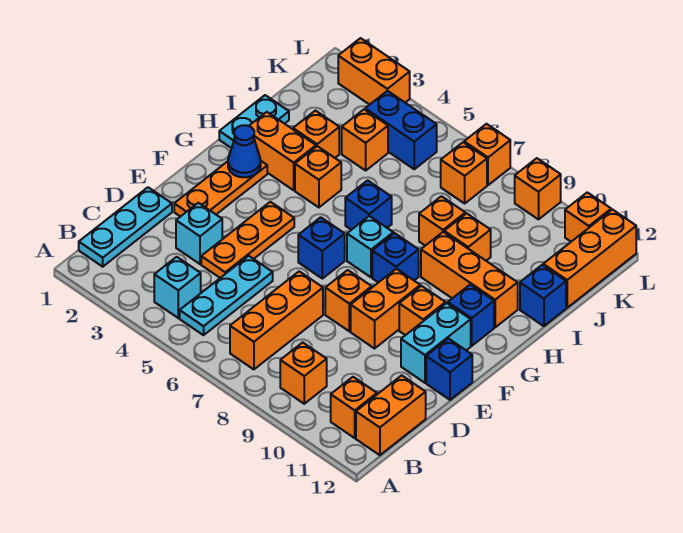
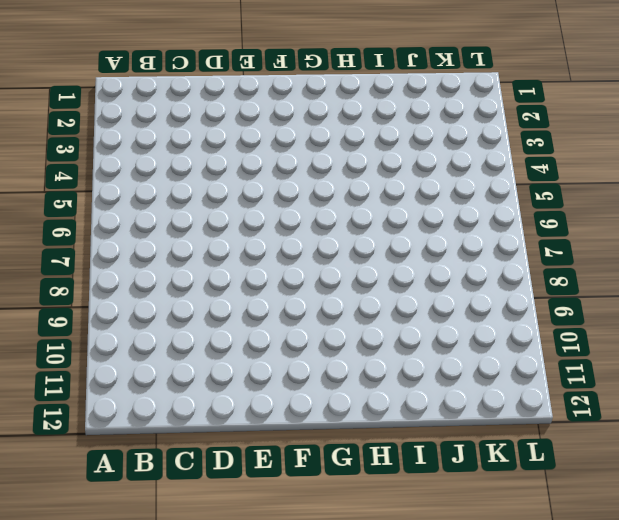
none -> cyan 1x3 plate [79,187,172,267]
none -> cyan 1x1 brick [154,257,201,318]
none -> cyan 1x3 plate [180,256,273,335]
none -> orange 1x3 brick [230,271,323,369]

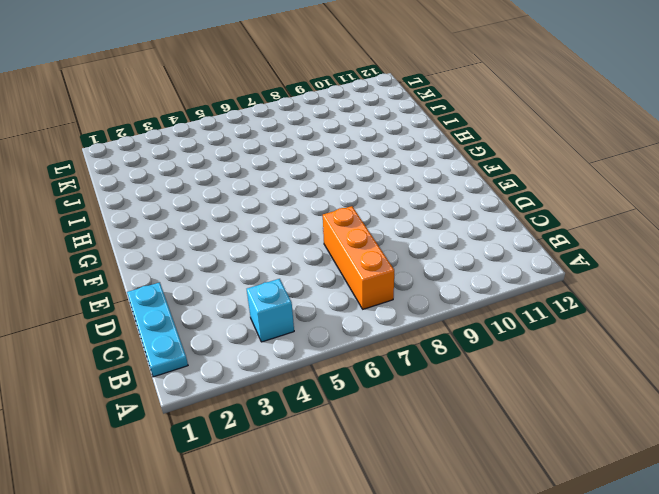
none -> cyan 1x3 plate [180,256,273,335]
none -> orange 1x1 brick [280,342,327,404]
none -> orange 1x1 brick [331,377,377,438]
none -> orange 1x2 brick [356,375,426,455]

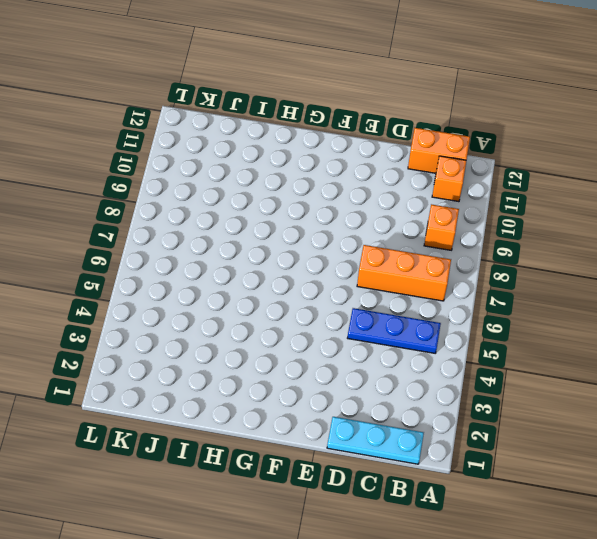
blue 1x3 plate [348,308,441,353] -> cyan 1x3 plate [180,256,273,335]
none -> cyan 1x1 brick [154,257,201,318]
none -> cyan 1x1 brick [176,203,222,264]
none -> orange 1x3 plate [201,202,294,278]
none -> orange 1x3 plate [174,161,267,217]

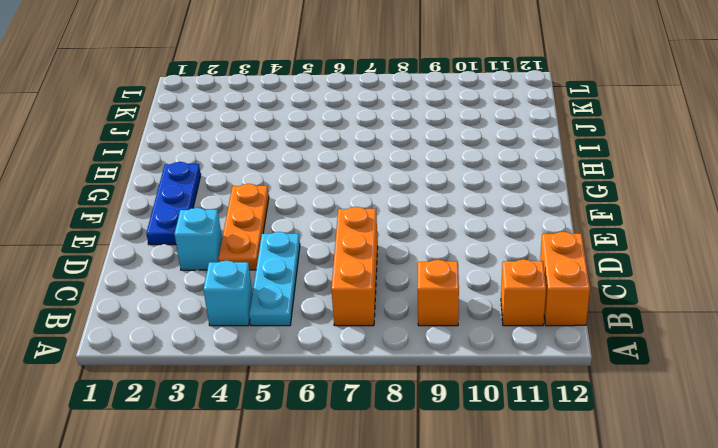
blue 1x3 plate [146,162,201,245] -> orange 1x3 plate [174,161,267,217]
none -> cyan 1x3 plate [79,187,172,267]
none -> orange 1x1 brick [325,270,372,331]
none -> orange 1x2 brick [351,269,420,348]
none -> cyan 1x2 brick [401,303,471,383]

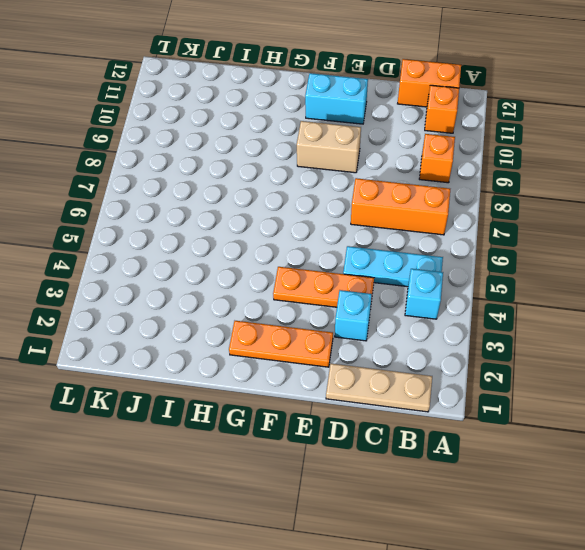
tan 1x3 plate [326,364,432,412] -> cyan 1x3 plate [79,187,172,267]
tan 1x2 brick [297,121,361,173] -> orange 1x2 brick [351,269,420,348]
none -> orange 1x1 brick [325,270,372,331]
none -> blue 1x1 brick [426,339,472,400]
none -> blue 1x1 brick [298,217,345,279]
none -> orange 1x1 brick [399,286,445,335]

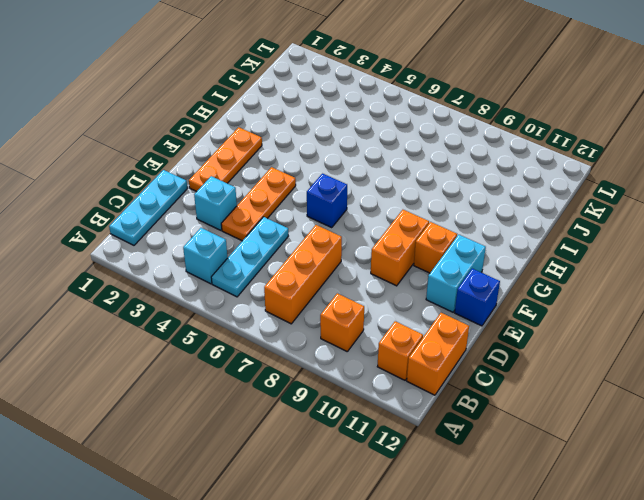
none -> orange 1x1 brick [325,270,372,331]
none -> cyan 1x1 brick [347,216,393,277]
none -> blue 1x1 brick [372,233,419,283]
none -> blue 1x1 brick [448,285,494,346]

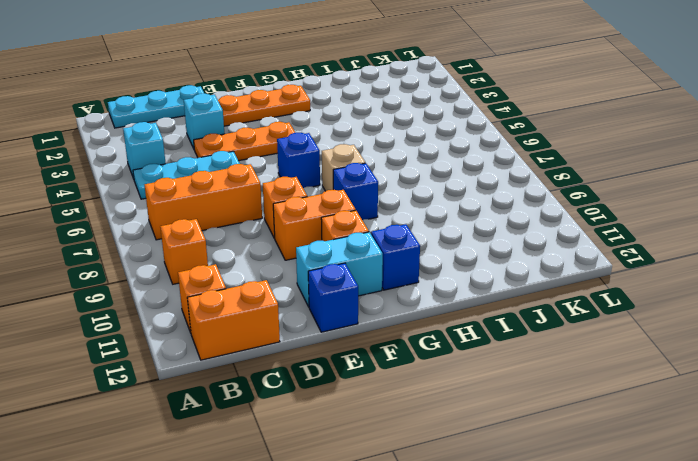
tan 1x1 brick [322,144,365,191] -> cyan 1x1 brick [347,216,393,277]
none -> cyan 1x2 plate [219,95,289,148]
none -> orange 1x2 brick [249,112,316,190]
none -> orange 1x1 brick [295,146,341,207]
none -> blue 1x1 brick [345,180,392,230]

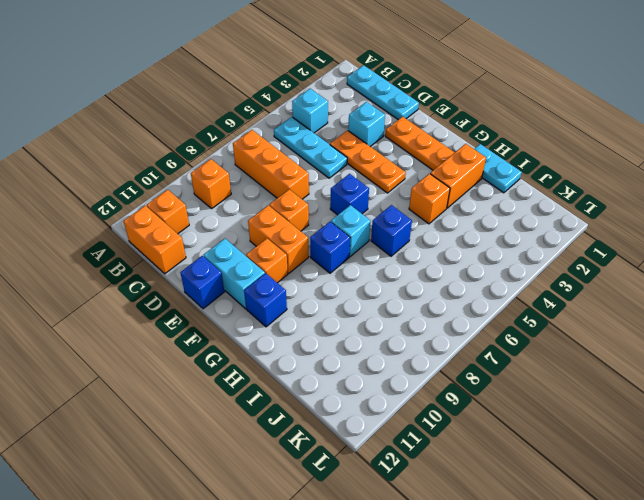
none -> orange 1x3 brick [421,232,518,327]
none -> orange 1x1 brick [293,111,339,158]
none -> orange 1x1 brick [419,196,465,246]
none -> orange 1x1 brick [444,213,491,261]

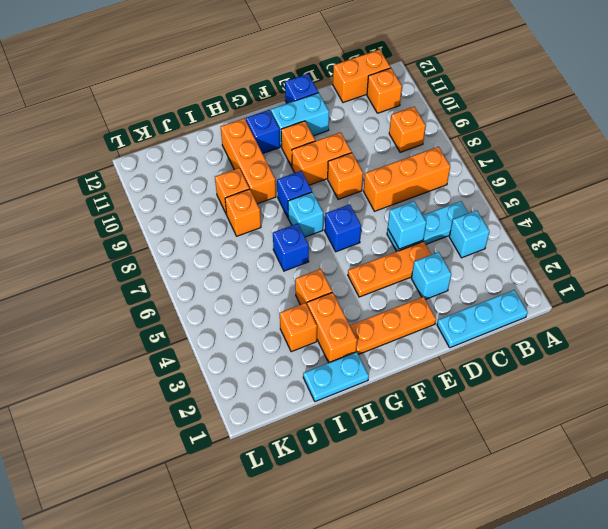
cyan 1x1 brick [388,201,426,249] -> none
none -> blue 1x1 brick [520,265,566,326]
none -> orange 1x1 brick [342,109,388,170]
none -> orange 1x3 brick [543,210,636,308]
none -> blue 1x2 brick [365,91,437,169]

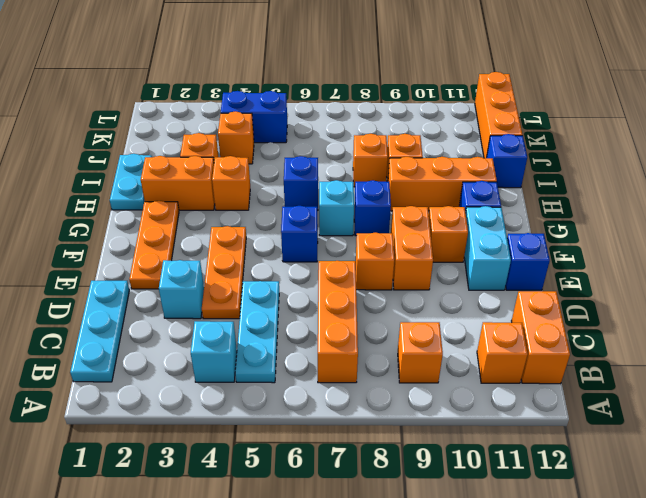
none -> orange 1x1 brick [441,142,487,203]
none -> orange 1x2 brick [338,38,410,105]
none -> orange 1x1 brick [464,124,510,185]
none -> orange 1x1 brick [515,158,561,219]

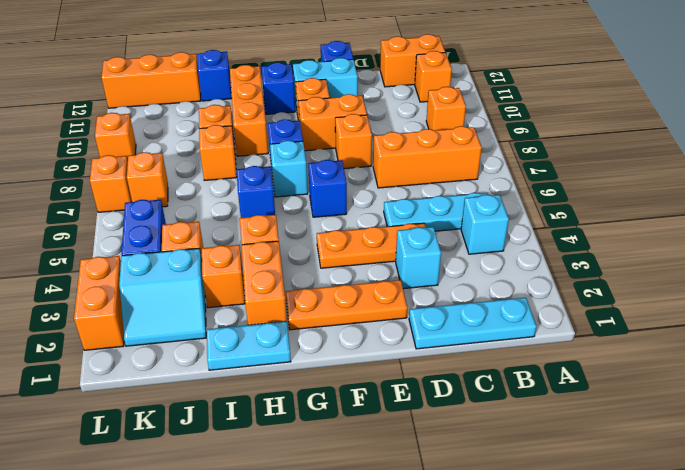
cyan 2x2 slope [119,249,206,346] -> none
none -> orange 1x1 brick [565,192,611,242]
none -> blue 1x1 cone [228,125,261,177]

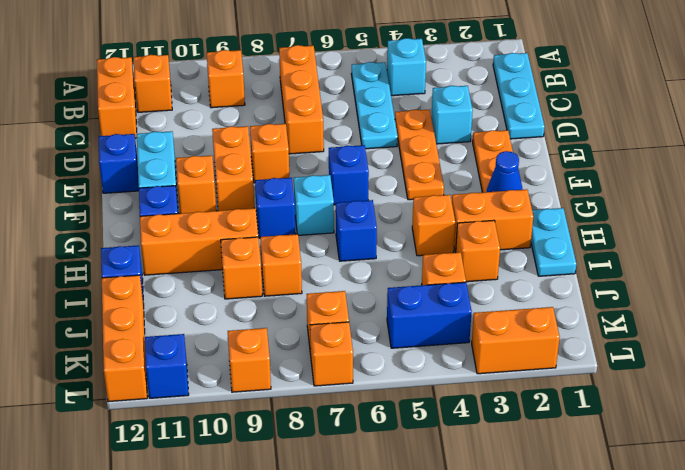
blue 1x1 brick [145,334,189,398] -> orange 1x1 brick [565,192,611,242]

